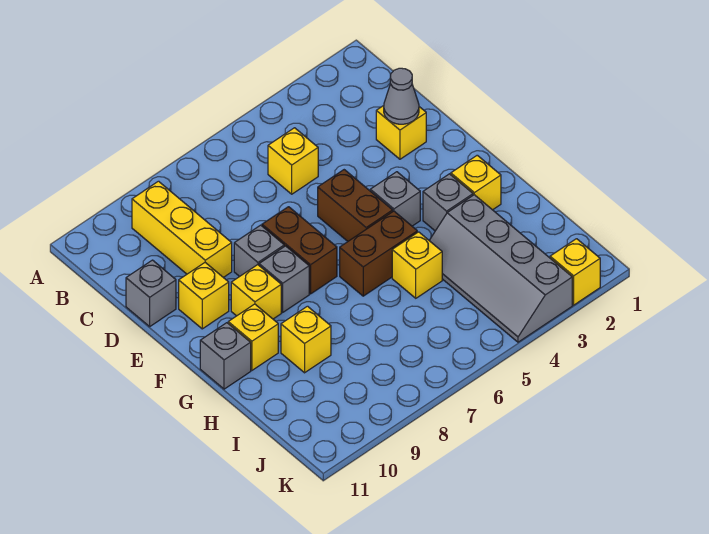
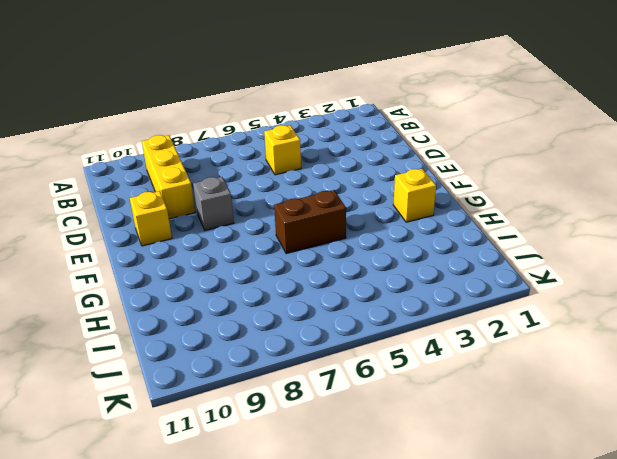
none -> yellow 1x1 brick [376,106,426,159]
none -> grey 1x1 brick [126,260,176,326]
none -> brown 1x2 brick [318,170,393,241]

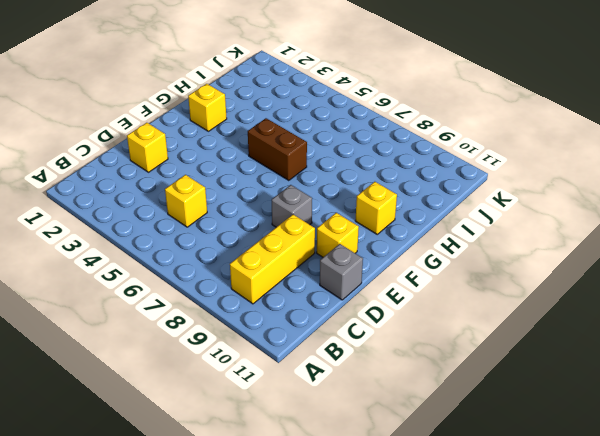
none -> brown 1x2 brick [318,170,393,241]
none -> brown 1x2 brick [262,207,337,294]
none -> grey 1x1 brick [370,172,420,226]

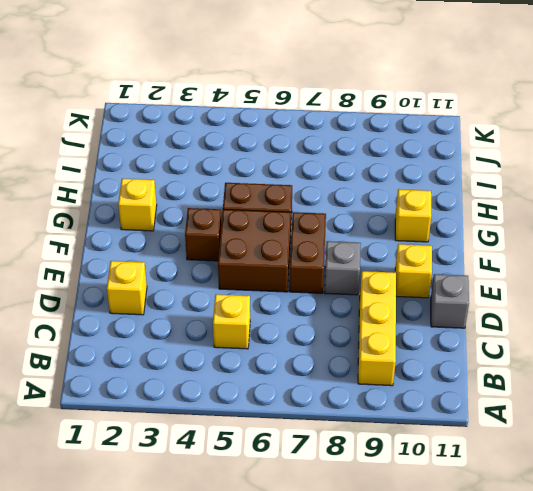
brown 2x2 brick [218,209,291,292] -> brown 1x2 brick [318,170,393,241]
brown 1x1 brick [185,208,221,261] -> grey 1x1 brick [370,172,420,226]
none -> grey 1x1 brick [259,246,309,312]
none -> yellow 1x1 brick [231,265,281,319]
none -> grey 1x1 brick [423,174,473,231]

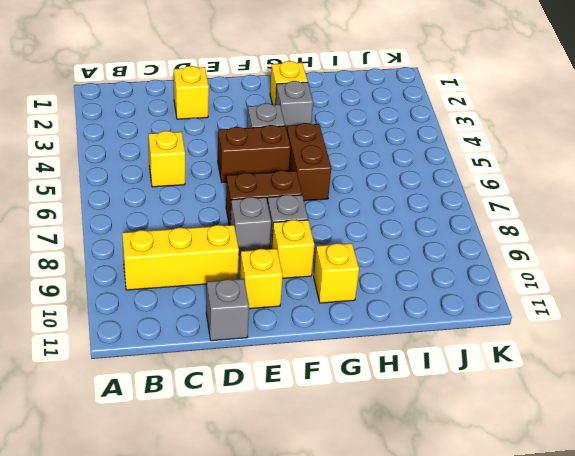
none -> grey 1x1 brick [200,323,251,389]
none -> grey 2x4 slope [429,195,572,342]
none -> yellow 1x1 brick [392,232,442,298]

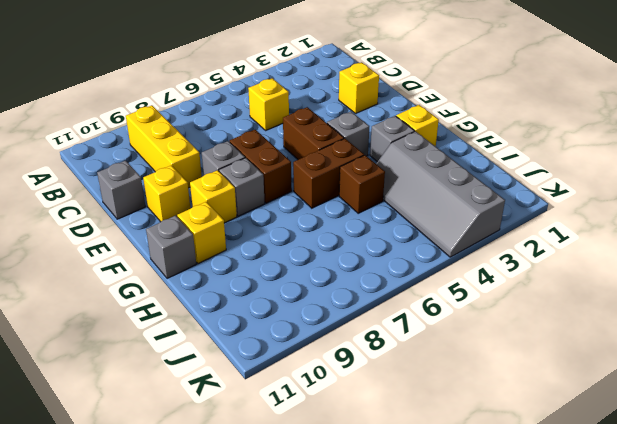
brown 1x1 brick [339,155,385,213] -> yellow 1x1 brick [392,232,442,298]
none -> yellow 1x1 brick [281,306,331,373]
none -> yellow 1x1 brick [550,239,600,305]
none -> grey 1x1 cone [384,68,419,124]

